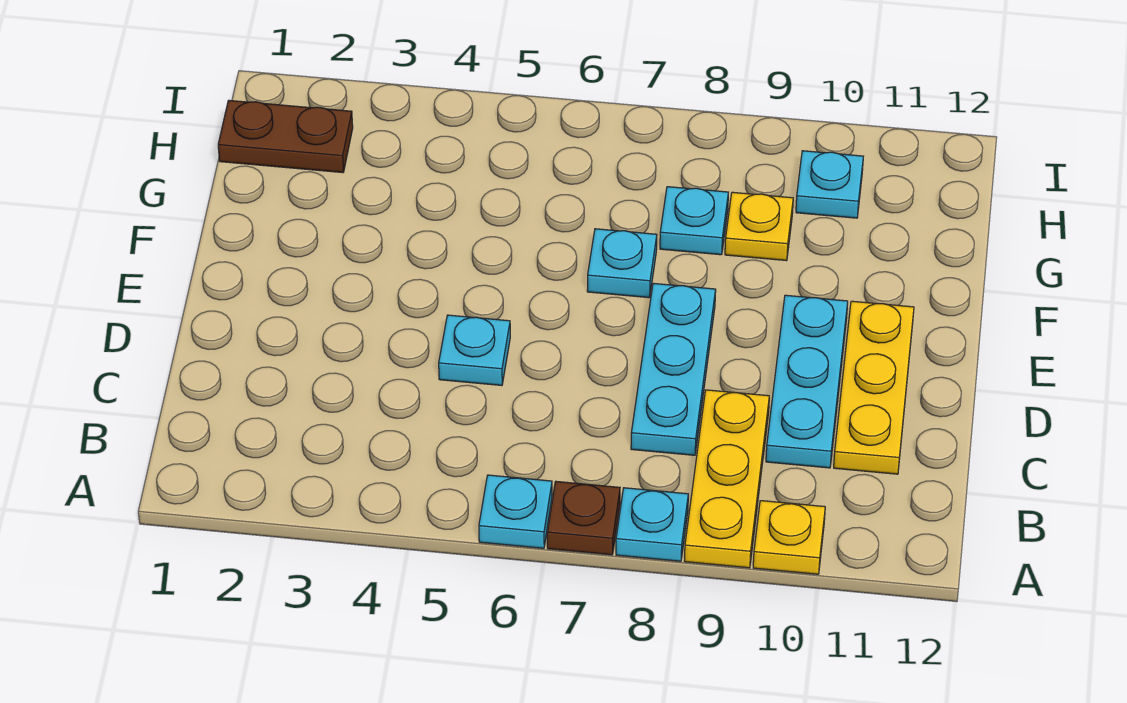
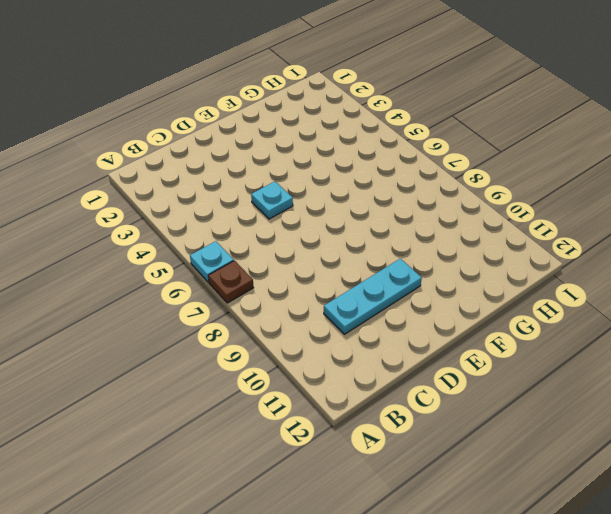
none -> cyan 1x1 plate [616,488,688,561]
none -> yellow 1x3 plate [684,390,769,568]
none -> yellow 1x1 plate [753,501,825,574]

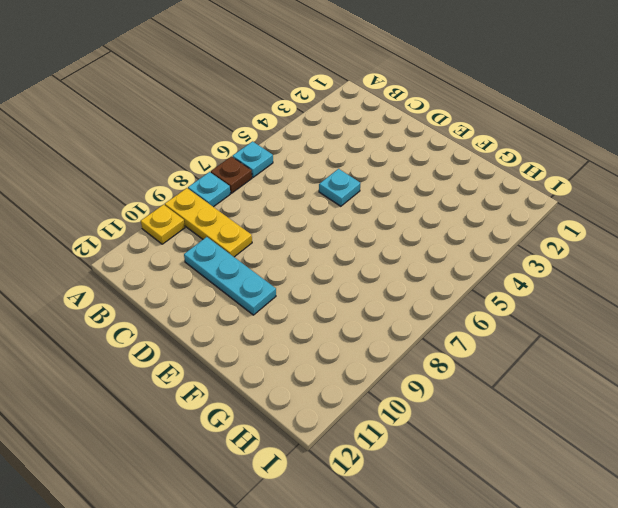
none -> cyan 1x3 plate [631,283,716,455]
none -> yellow 1x3 plate [834,301,914,474]
none -> cyan 1x1 plate [587,229,657,298]

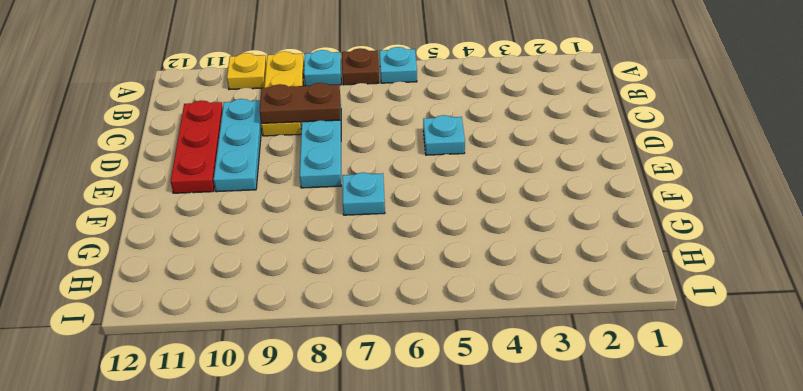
brown 1x2 plate [260,83,340,123] -> brown 1x2 plate moved to [218,100,353,173]
red 1x3 plate [171,100,223,193] -> yellow 1x3 plate [834,301,914,474]
none -> cyan 1x1 plate [660,187,728,255]
none -> yellow 1x1 plate [725,192,793,261]
none -> cyan 1x1 plate [796,151,863,218]

